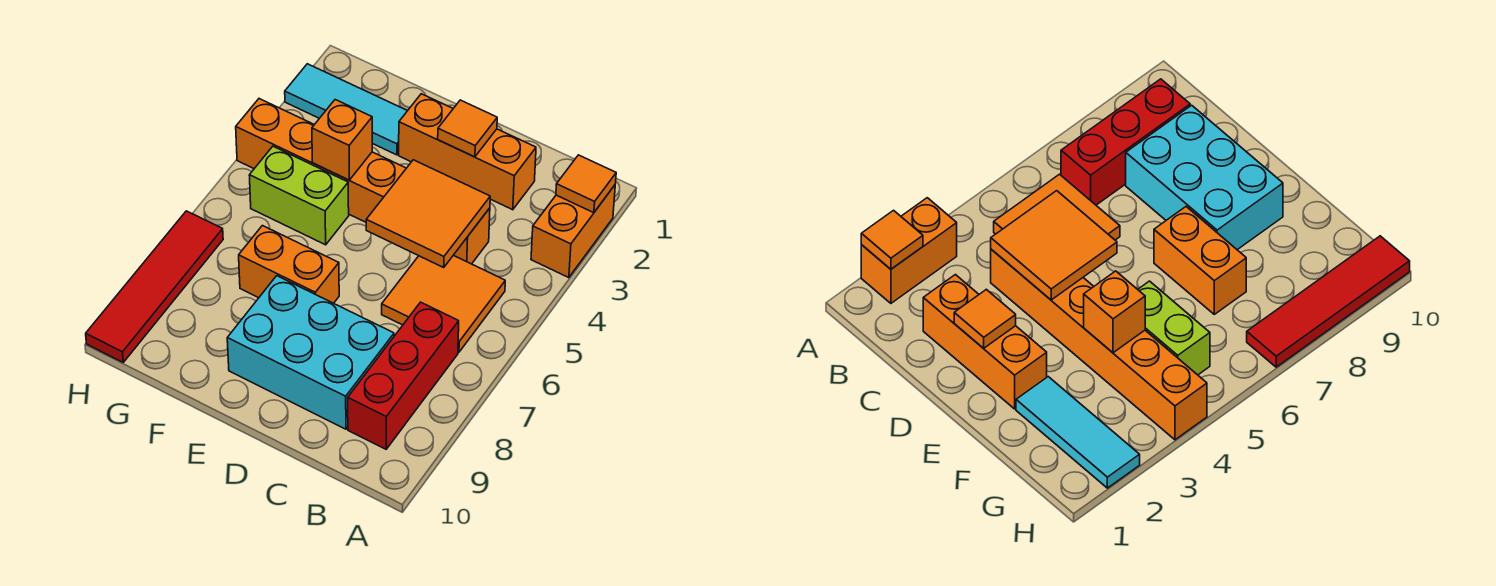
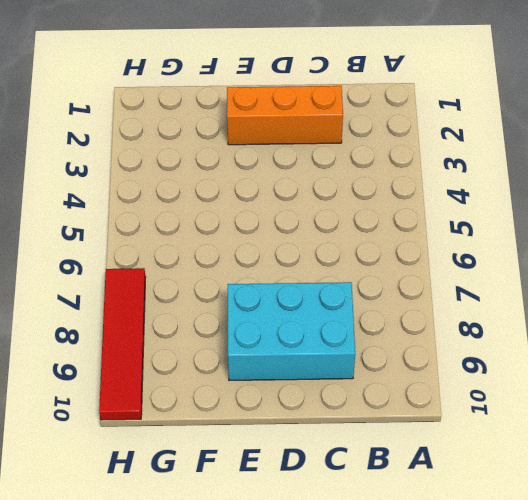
none -> orange 1x2 brick [531,185,615,278]
none -> orange 2x2 tile [382,255,505,352]
none -> red 1x3 brick [348,302,459,449]

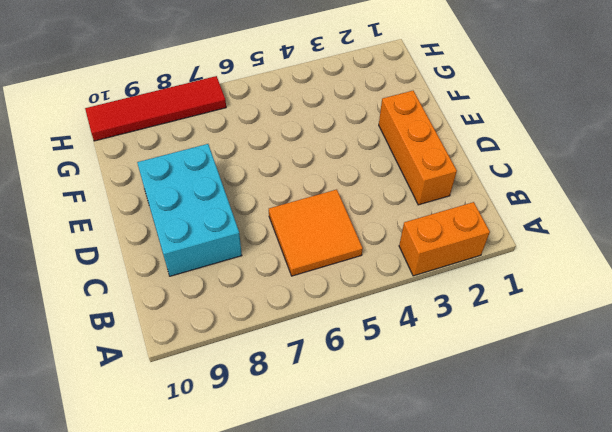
none -> red 1x3 brick [348,302,459,449]
none -> orange 1x6 brick [236,99,490,264]
none -> orange 1x2 brick [239,226,339,303]

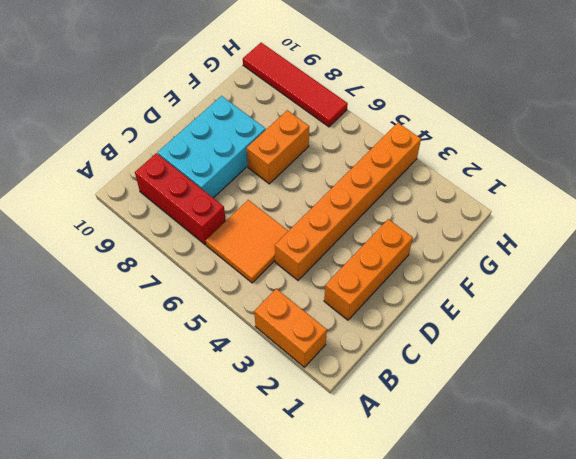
none -> cyan 1x3 tile [285,64,407,155]
none -> lime 1x2 brick [249,146,349,245]
none -> orange 1x1 tile [556,155,616,213]

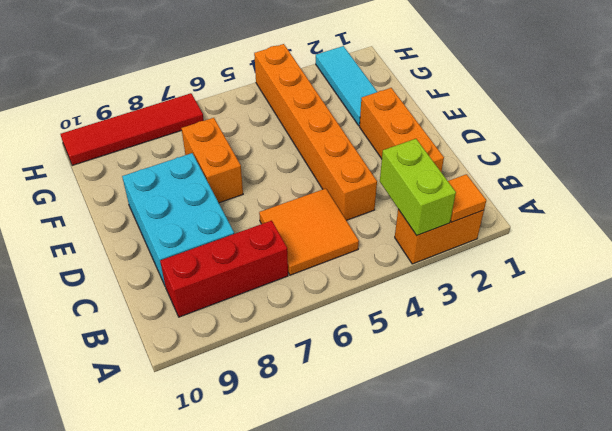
lime 1x2 brick [380,139,456,236] -> lime 1x2 brick moved to [249,146,349,245]
none -> orange 2x2 tile [366,160,490,267]
none -> orange 1x1 tile [438,100,497,157]
none -> orange 1x1 brick [312,100,372,180]

